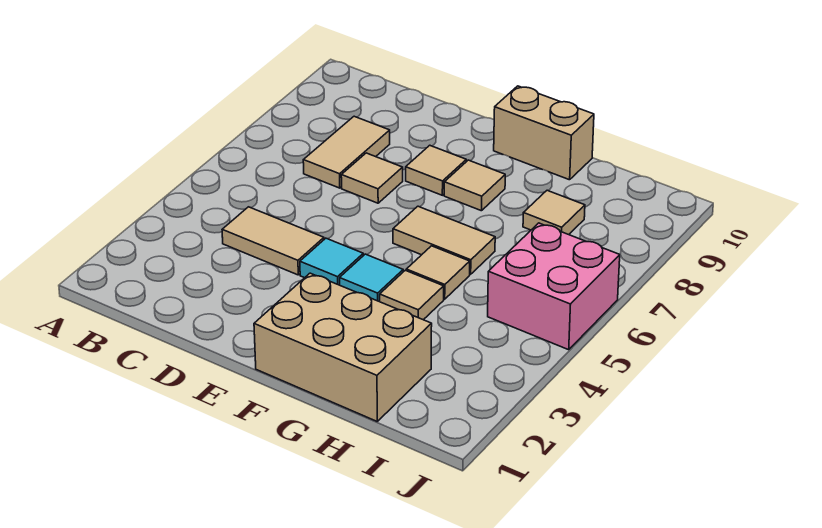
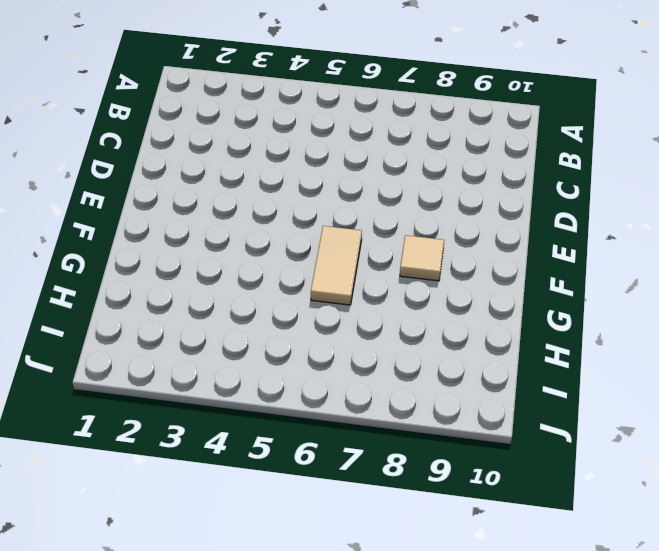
none -> tan 1x2 tile [222,207,324,275]
none -> tan 1x2 tile [303,116,390,188]
none -> tan 1x1 tile [341,153,403,203]

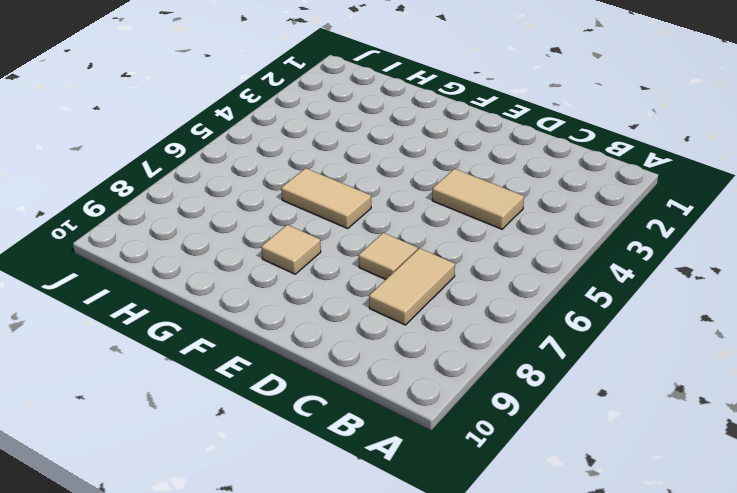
none -> cyan 1x1 tile [300,238,363,285]
none -> tan 1x1 tile [406,145,466,195]
none -> tan 2x3 brick [254,273,432,421]

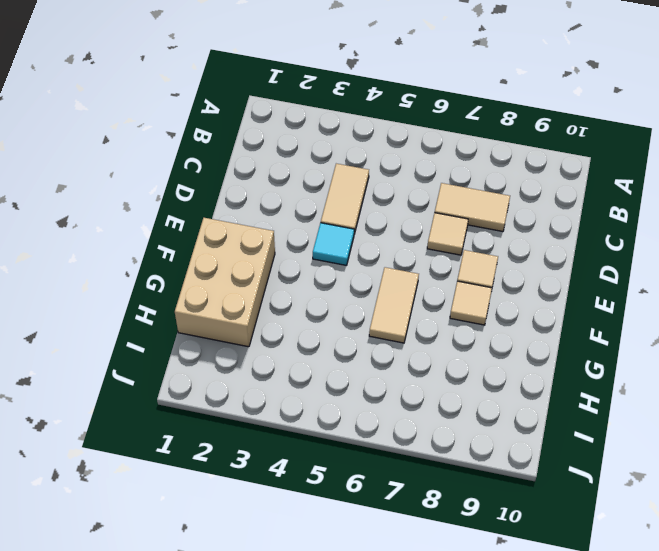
none -> cyan 1x1 tile [340,254,403,302]
none -> tan 1x2 brick [494,86,594,180]
none -> tan 1x1 tile [380,270,444,320]

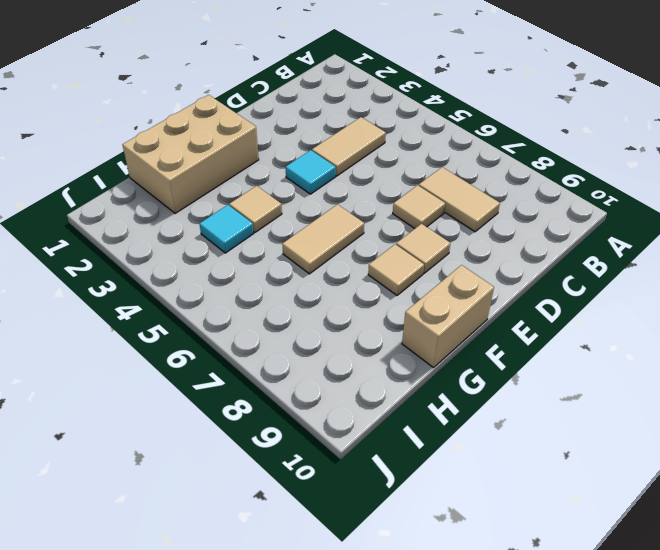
cyan 1x1 tile [200,205,254,253] -> cyan 1x1 tile moved to [340,254,403,302]
none -> tan 1x1 tile [406,246,470,299]
none -> tan 1x1 tile [523,190,585,235]
none -> pink 2x2 brick [488,223,620,350]

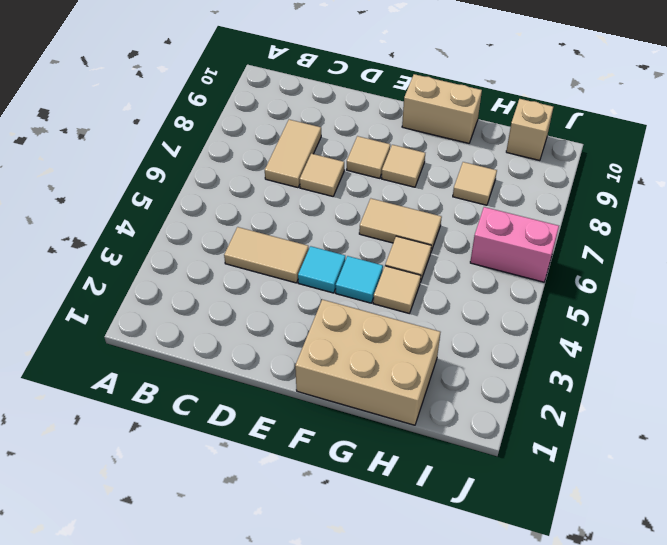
pink 1x2 brick [470,207,559,282] -> pink 2x2 brick [488,223,620,350]
tan 1x1 brick [506,99,553,160] -> none

